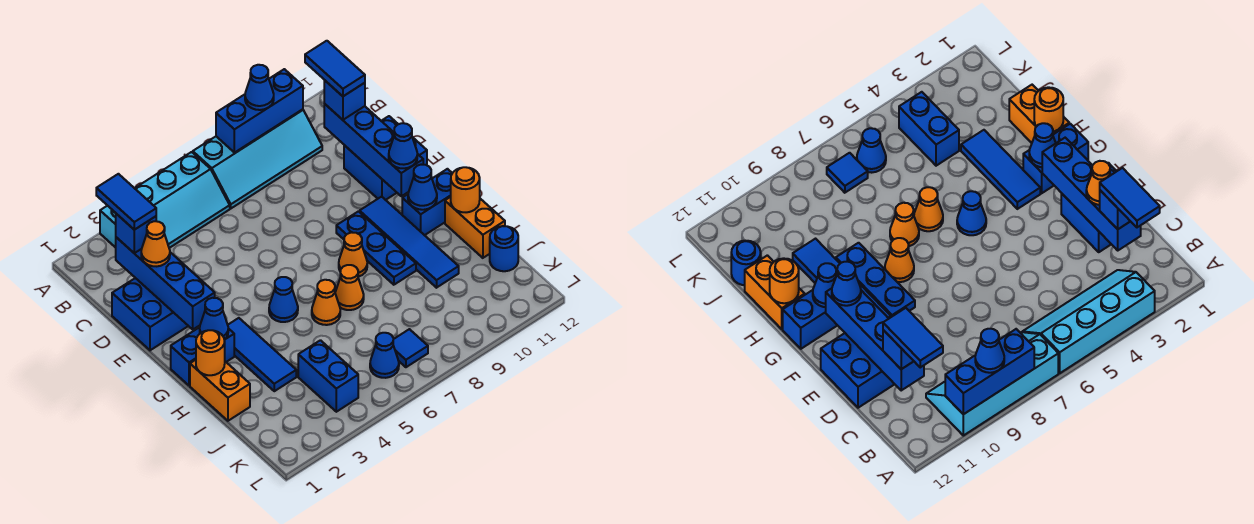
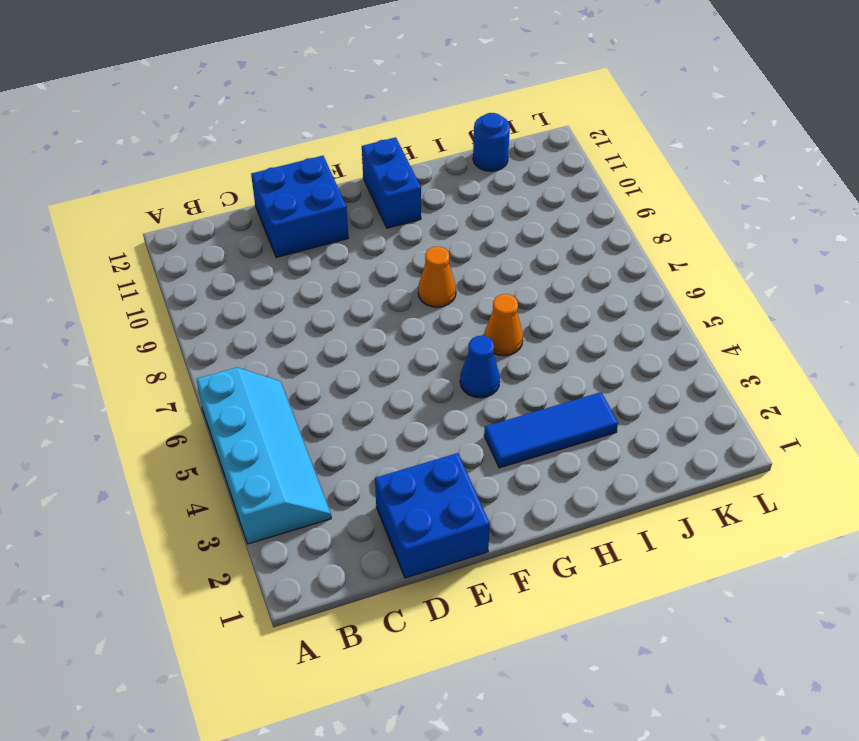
none -> cyan 2x4 slope [193,109,322,208]
none -> blue 1x3 plate [336,211,416,285]
none -> blue 1x4 tile [360,197,459,288]
none -> blue 1x2 brick [171,327,234,386]

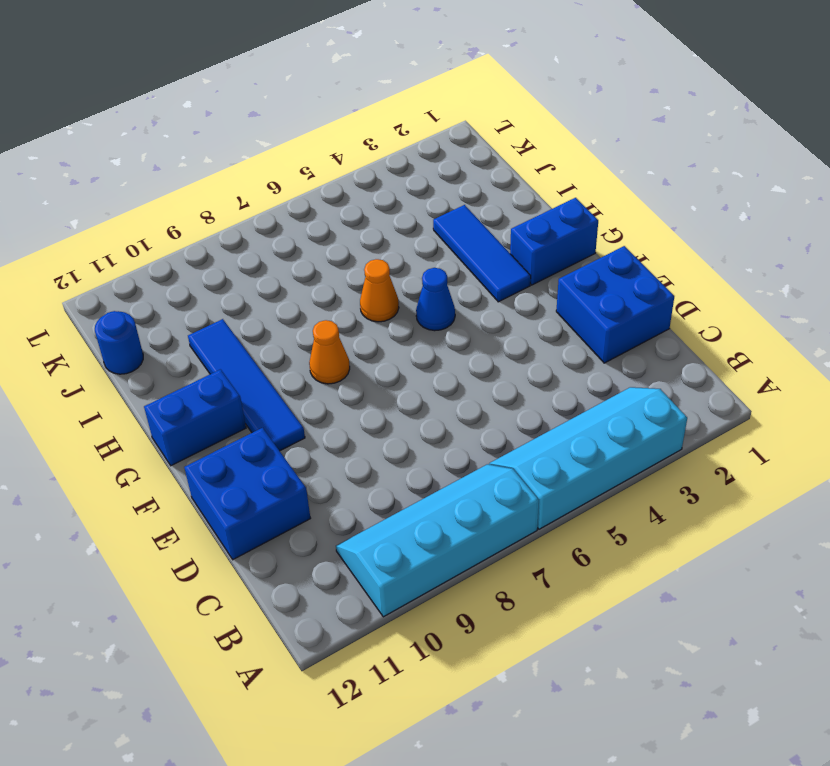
none -> blue 1x3 plate [336,211,416,285]
none -> orange 1x2 brick [190,360,250,421]
none -> orange 1x1 cone [335,265,364,310]
none -> orange 1x2 brick [445,197,505,258]

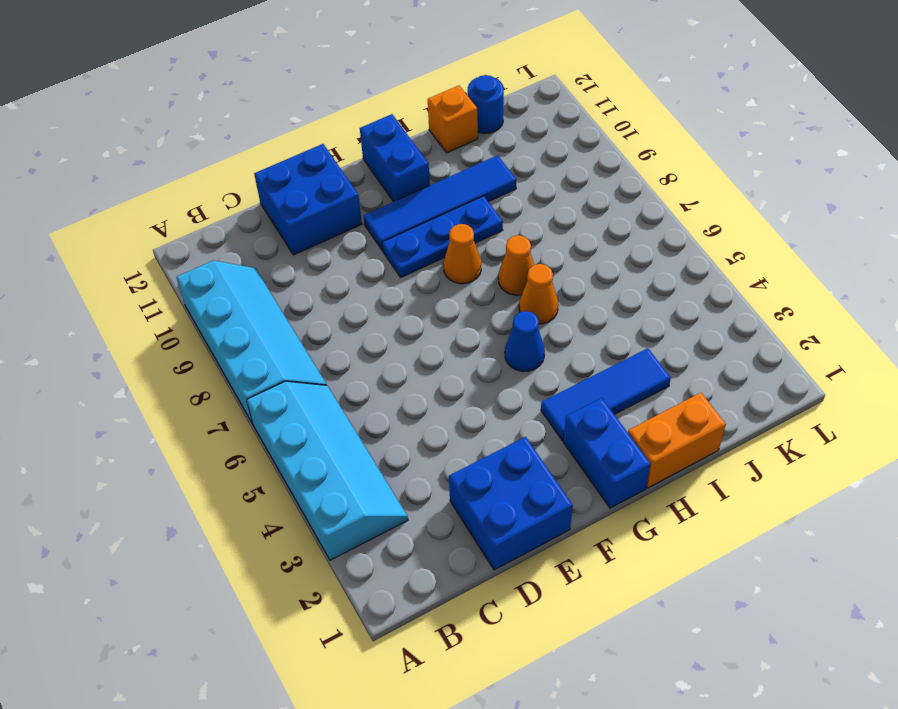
orange 1x1 brick [428,86,478,153] -> orange 1x2 brick [445,197,505,258]
none -> blue 1x2 brick [298,340,358,412]
none -> blue 1x1 cone [370,333,399,378]
none -> blue 1x1 tile [393,329,428,367]
none -> blue 1x3 brick [216,69,303,153]

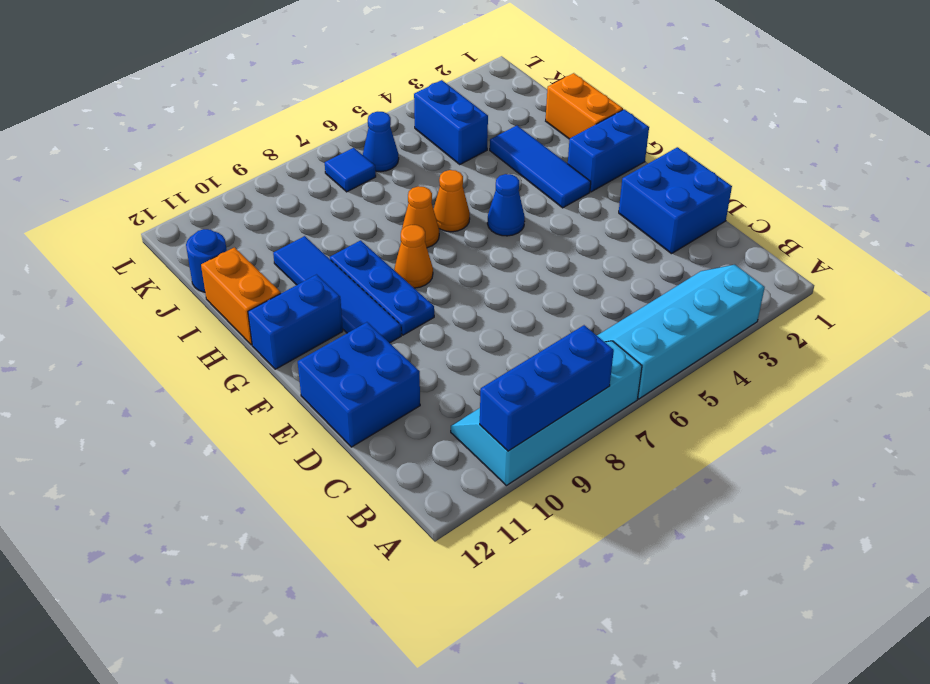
none -> blue 1x4 brick [116,237,215,329]
none -> blue 1x4 brick [324,104,423,196]
none -> blue 1x1 cone [200,298,228,339]
none -> blue 1x1 cone [408,165,437,210]

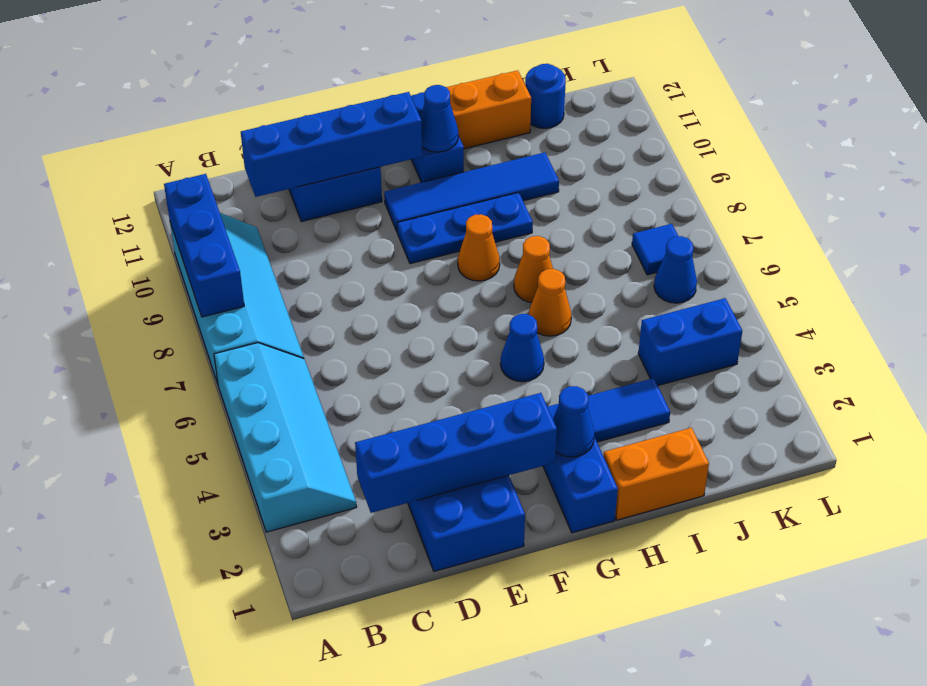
none -> orange 1x1 round brick [196,330,225,375]
none -> orange 1x1 round brick [451,167,480,212]
none -> blue 1x1 cone [245,65,274,110]
none -> blue 1x1 brick [116,214,156,253]

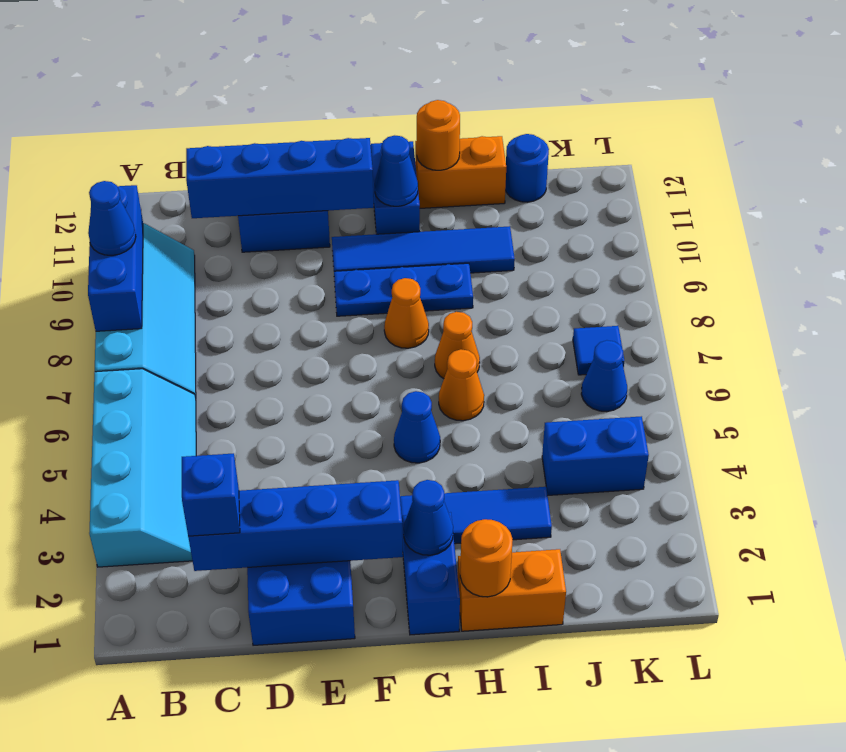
none -> blue 1x1 brick [324,80,365,120]
none -> orange 1x1 cone [141,221,170,266]
none -> blue 1x1 cone [389,123,417,168]
none -> blue 1x2 tile [96,174,156,230]

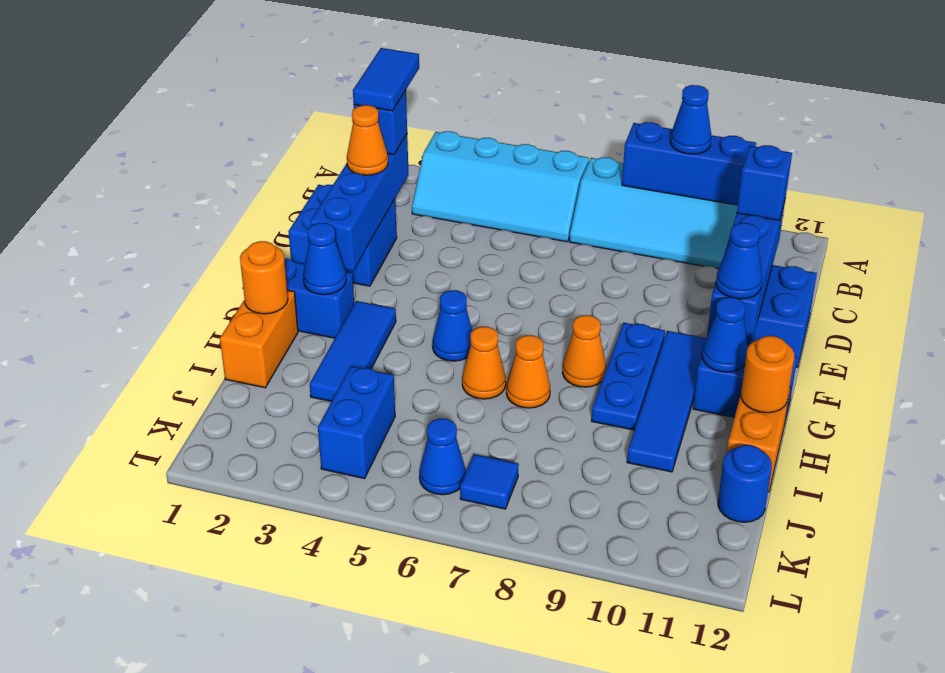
none -> blue 1x2 tile [305,41,365,96]

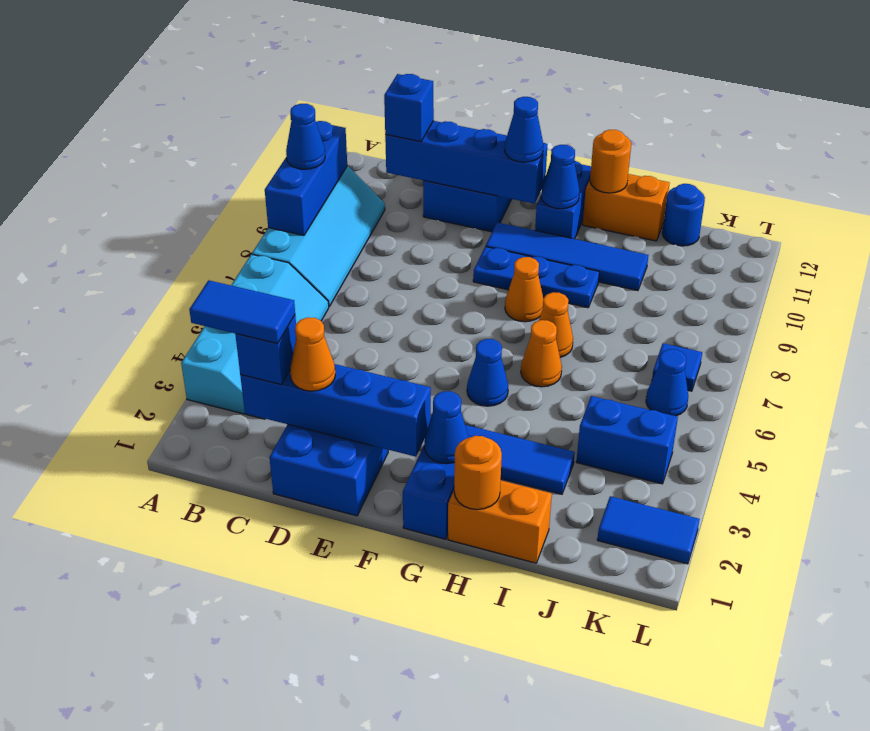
blue 1x2 tile [597,496,700,564] -> blue 1x2 tile moved to [305,41,365,96]

